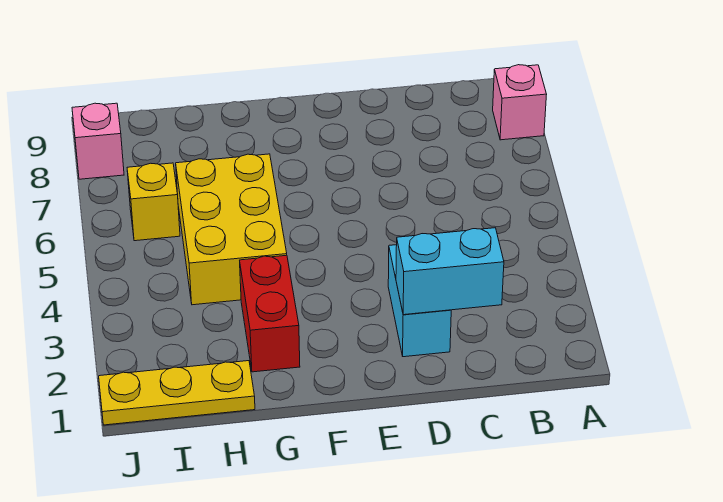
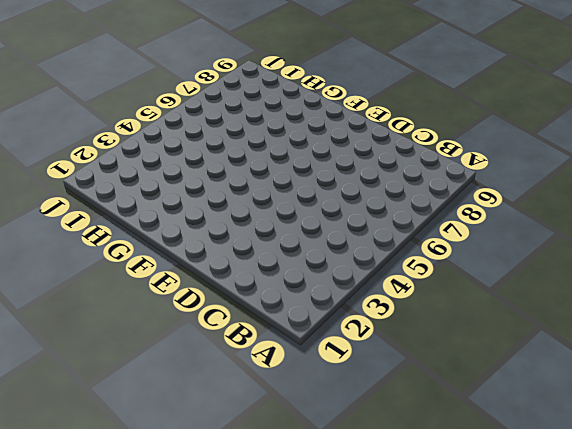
none -> pink 1x1 brick [493,65,547,140]
none -> cyan 1x2 brick [388,245,451,357]

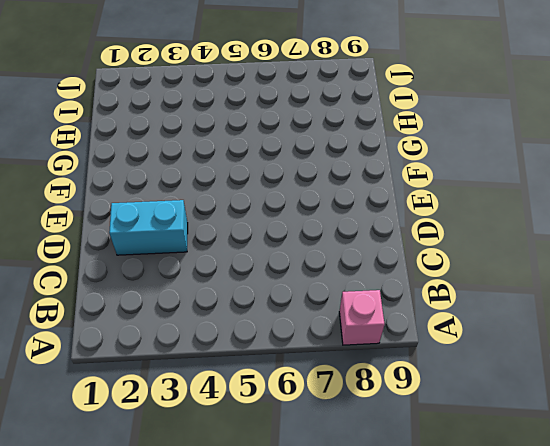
none -> red 1x2 brick [240,255,300,372]
none -> yellow 2x3 brick [176,154,287,305]

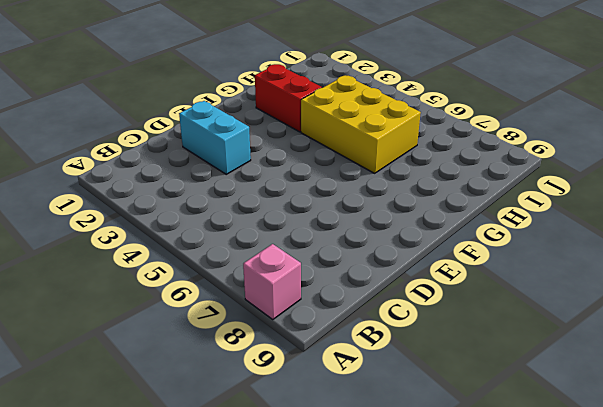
none -> yellow 1x3 plate [99,361,255,425]
none -> yellow 1x1 brick [127,163,180,241]

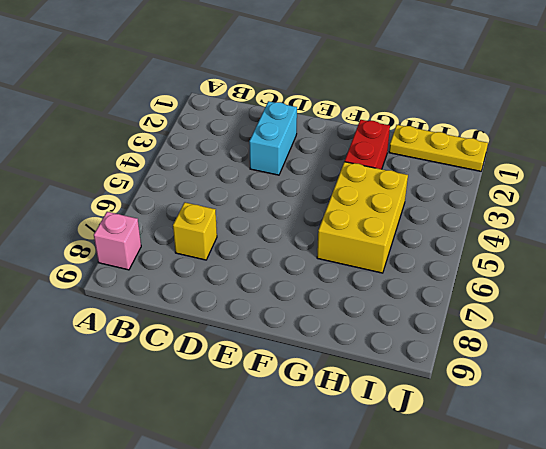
yellow 1x1 brick [173,202,217,260] -> yellow 1x1 brick moved to [127,163,180,241]
none -> pink 1x1 brick [72,103,124,179]
none -> cyan 1x2 brick [396,228,504,315]

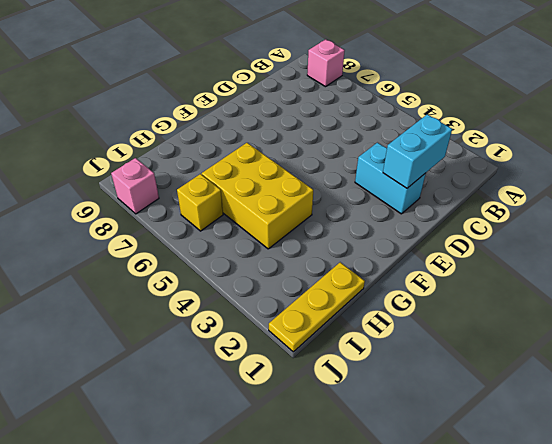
none -> red 1x2 brick [240,255,300,372]

